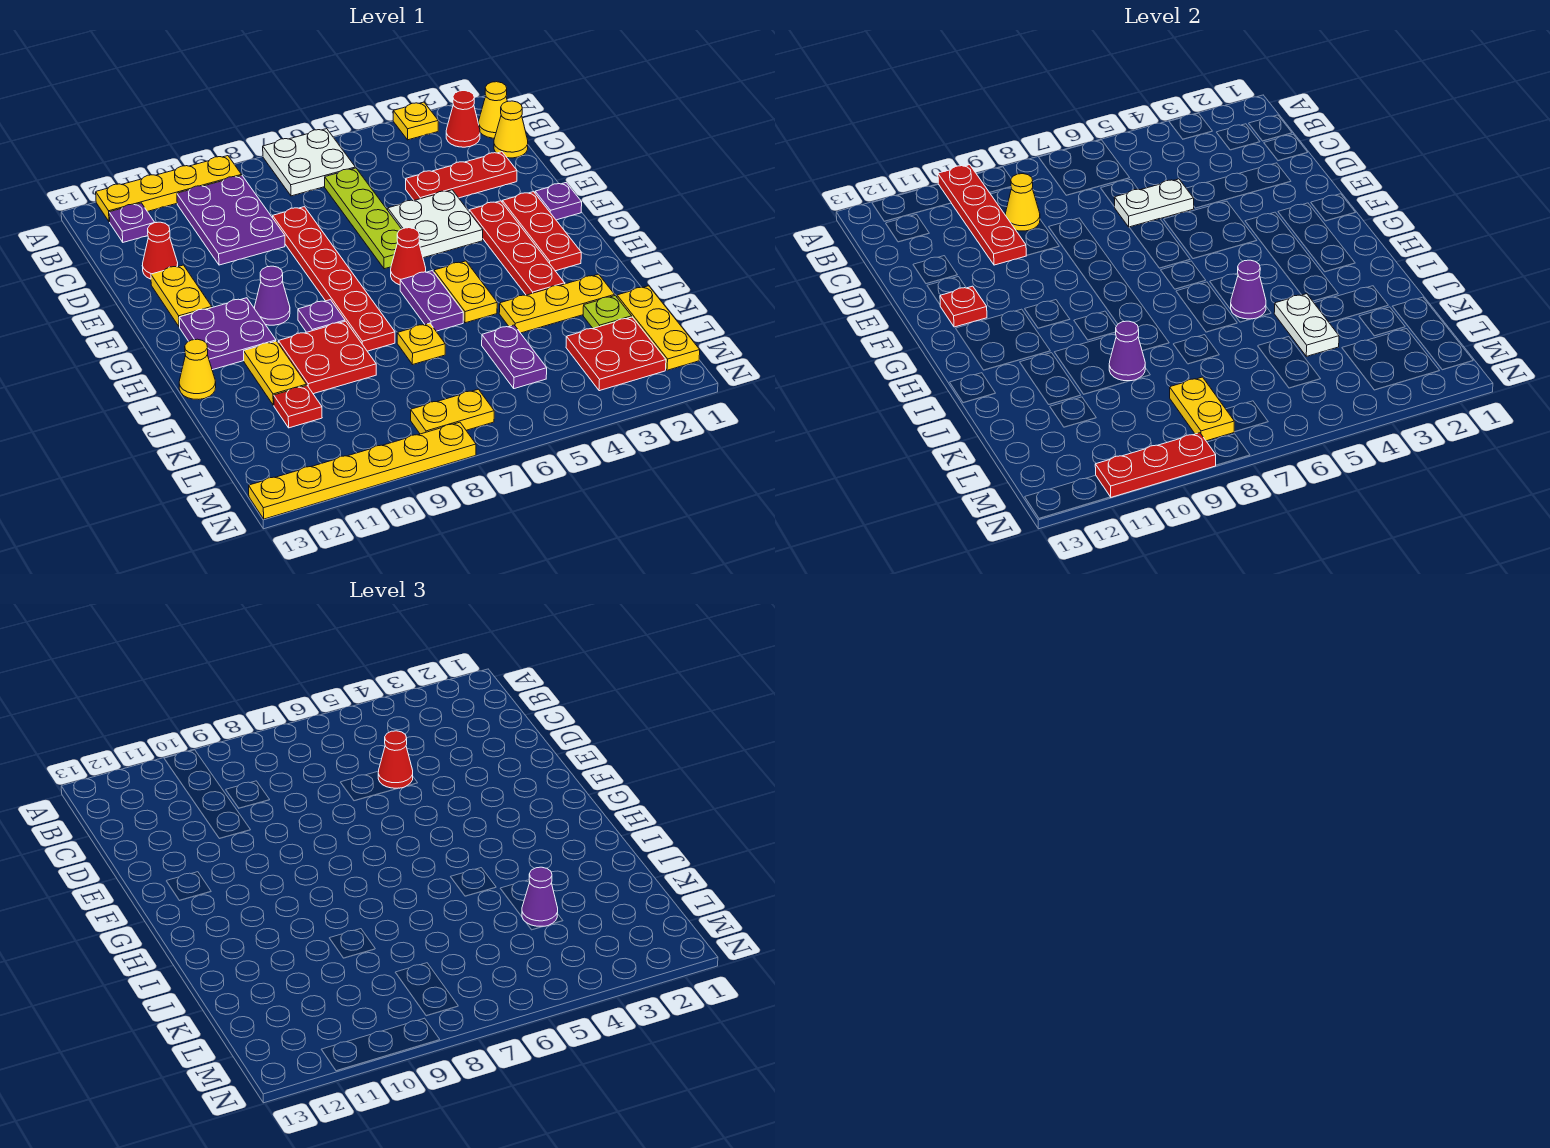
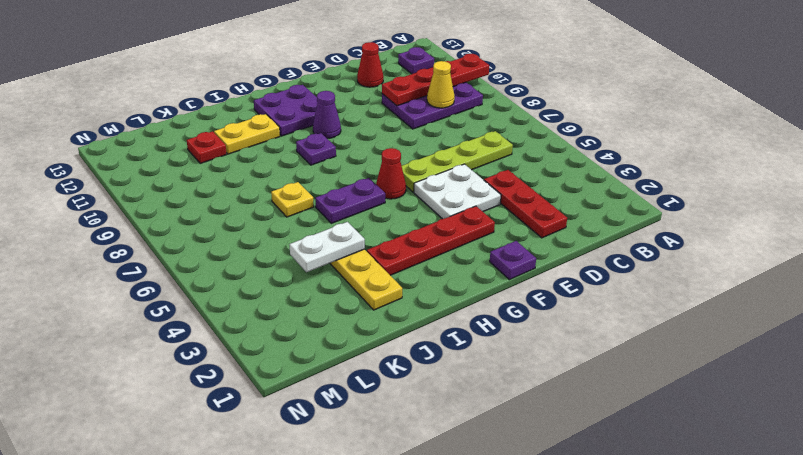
none -> yellow 1x1 plate [393,102,438,140]
none -> white 2x2 plate [263,129,355,196]
none -> yellow 1x4 plate [96,156,242,222]
none -> yellow 1x1 cone [479,82,507,138]

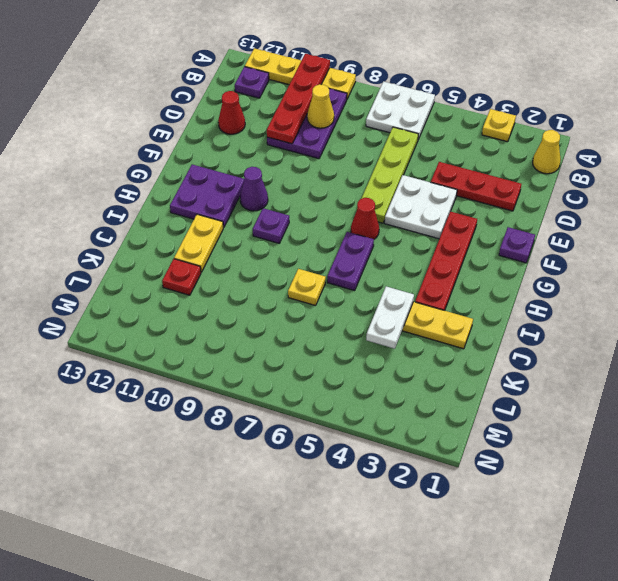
none -> red 1x1 cone [446,91,480,147]
none -> yellow 1x1 cone [494,101,528,158]
none -> red 1x6 plate [273,207,395,351]
none -> yellow 1x2 plate [151,265,212,327]

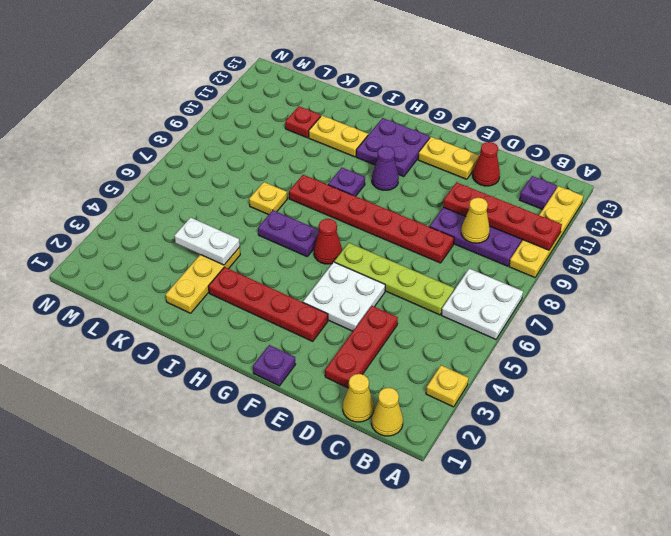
none -> red 1x1 cone [446,91,480,147]
none -> red 1x3 plate [502,192,581,271]
none -> yellow 1x2 plate [434,261,497,323]
none -> red 2x2 plate [278,321,376,394]

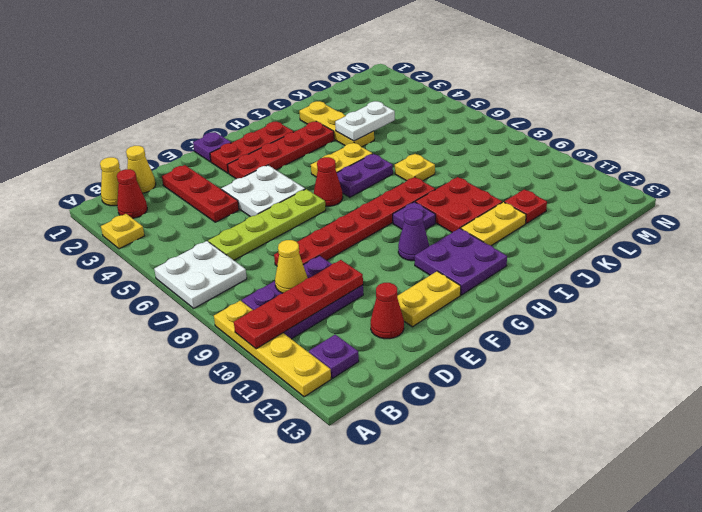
none -> yellow 1x1 cone [179,339,216,399]
none -> yellow 1x3 plate [617,286,700,370]
none -> lime 1x1 plate [583,296,632,328]
none -> purple 1x2 plate [482,325,547,389]

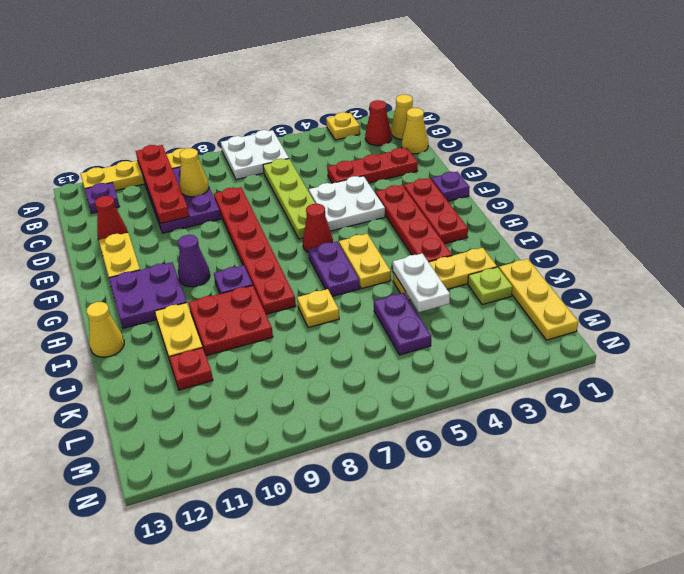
none -> red 2x2 plate [566,317,666,391]
none -> yellow 1x2 plate [411,389,494,434]
none -> yellow 1x6 plate [249,422,476,519]
none -> white 1x2 plate [1114,179,1194,227]

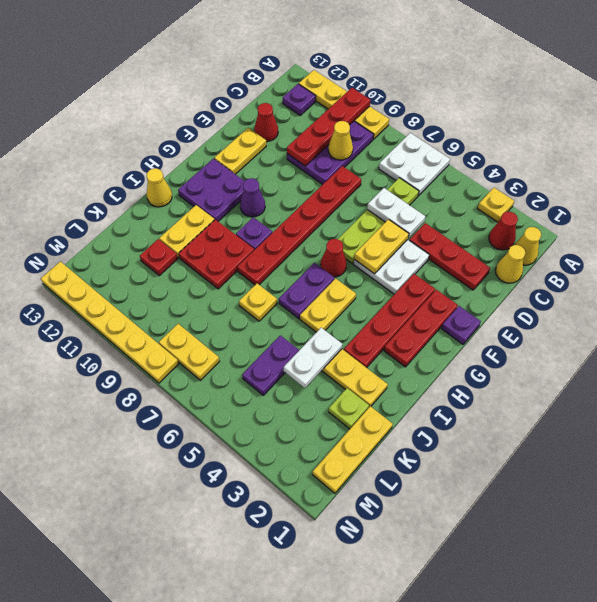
yellow 1x2 plate [354,219,409,274] -> yellow 1x2 plate moved to [1170,377,1234,441]
none -> red 2x2 plate [566,317,666,391]
none -> red 1x1 plate [940,286,987,327]
none -> purple 1x1 cone [1231,260,1266,319]
none -> purple 1x1 cone [1109,321,1145,381]

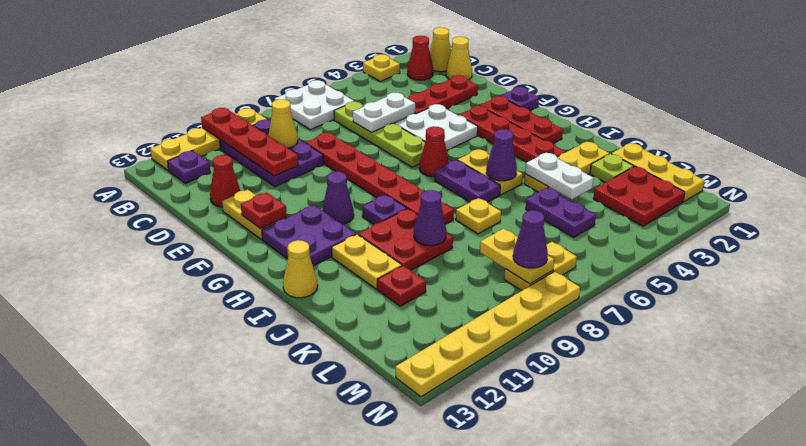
purple 1x1 cone [513,210,548,268] -> purple 1x1 cone moved to [522,867,558,926]
none -> red 1x3 plate [1095,433,1216,497]
none -> red 1x1 cone [378,731,413,788]

